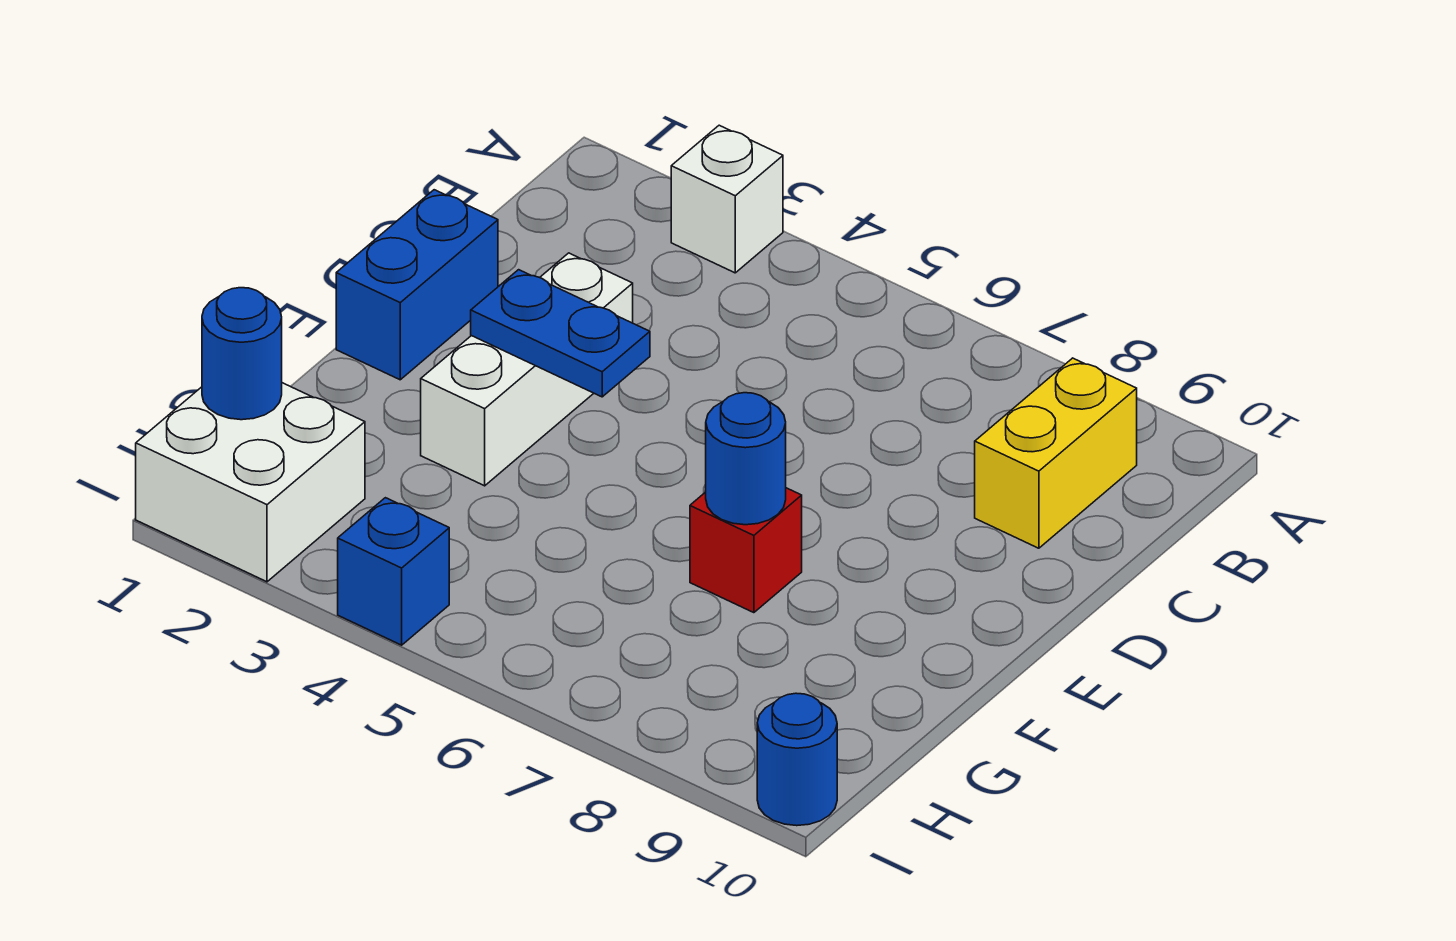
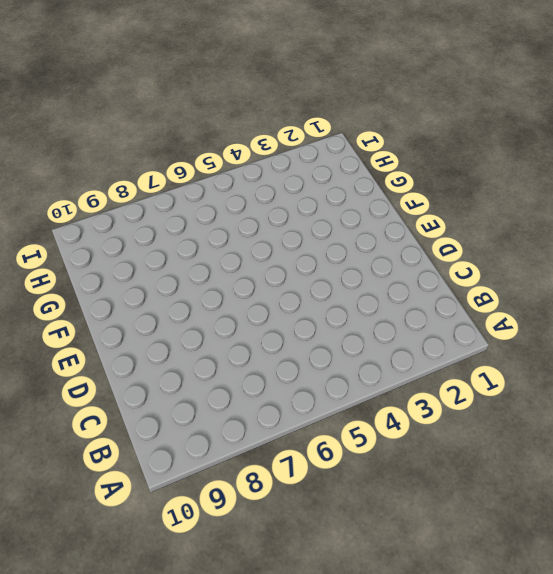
none -> white 1x1 brick [671,125,783,273]
none -> yellow 1x2 brick [975,358,1137,548]

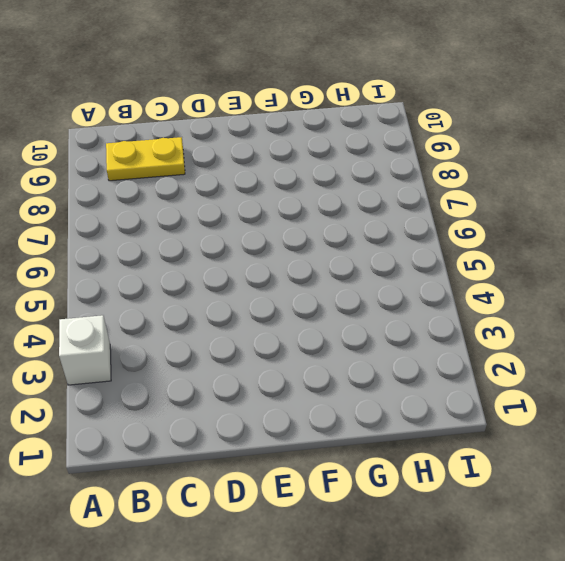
yellow 1x2 plate [106,137,185,181] -> yellow 1x2 brick [975,358,1137,548]
none -> blue 1x2 brick [336,190,498,380]
none -> white 1x3 brick [421,253,633,486]

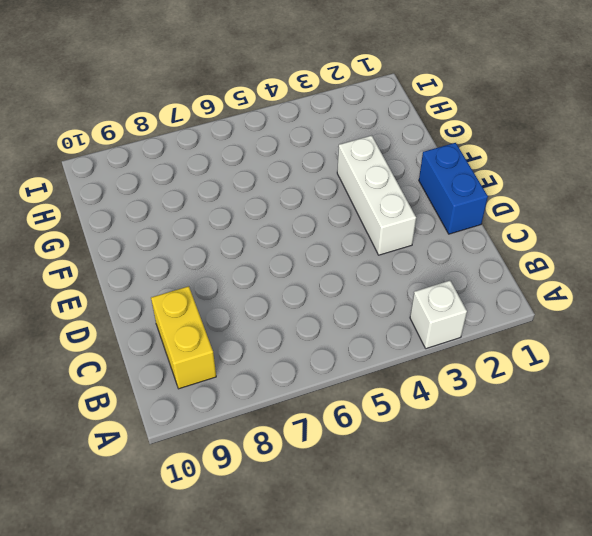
none -> red 1x1 brick [690,488,802,613]
none -> white 2x2 brick [136,383,365,582]

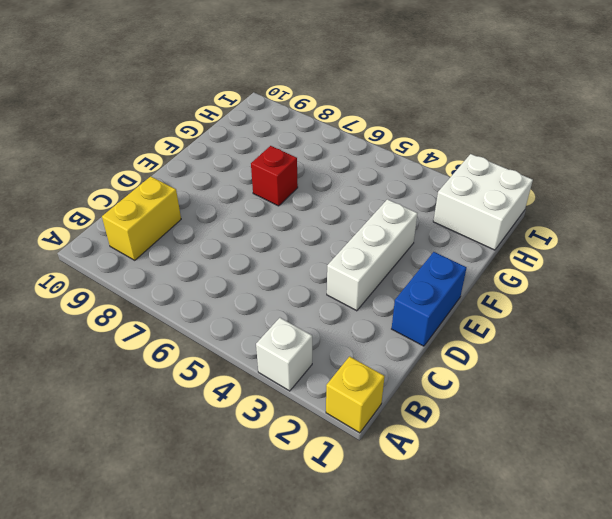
yellow 1x1 brick [326,356,385,433] -> none
none -> blue 1x1 brick [338,498,449,645]
none -> blue 1x1 round brick [757,693,837,826]

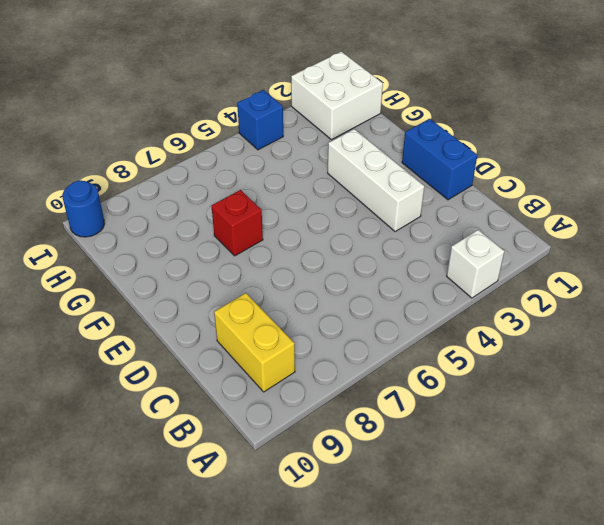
none -> blue 1x2 plate [471,270,650,397]
none -> blue 1x1 round brick [706,393,786,525]

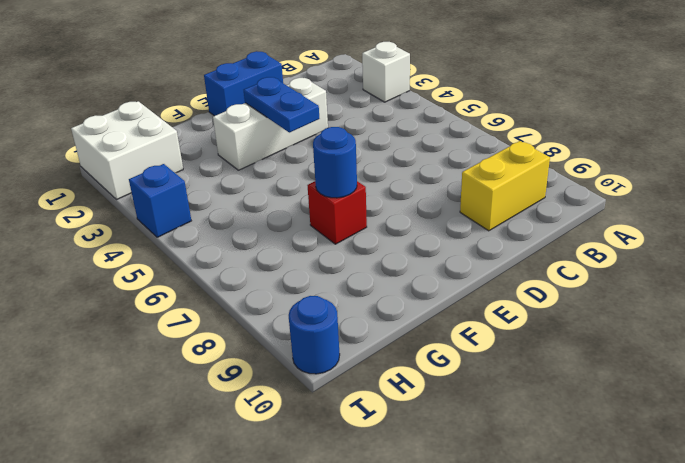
none -> blue 1x1 round brick [202,288,282,420]

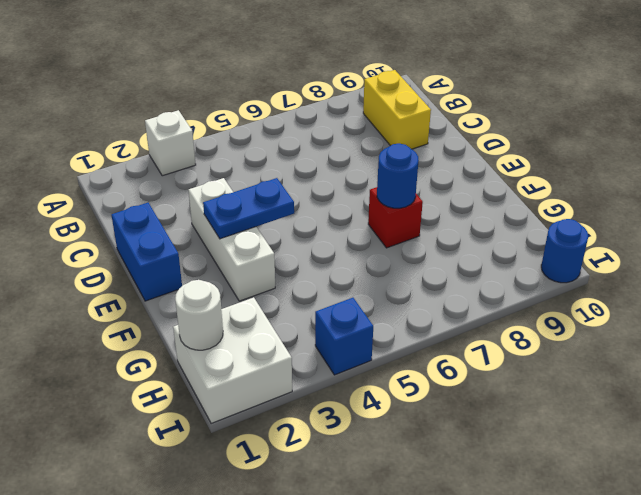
white 1x1 round brick [175,280,223,350] -> blue 1x1 round brick [202,288,282,420]

